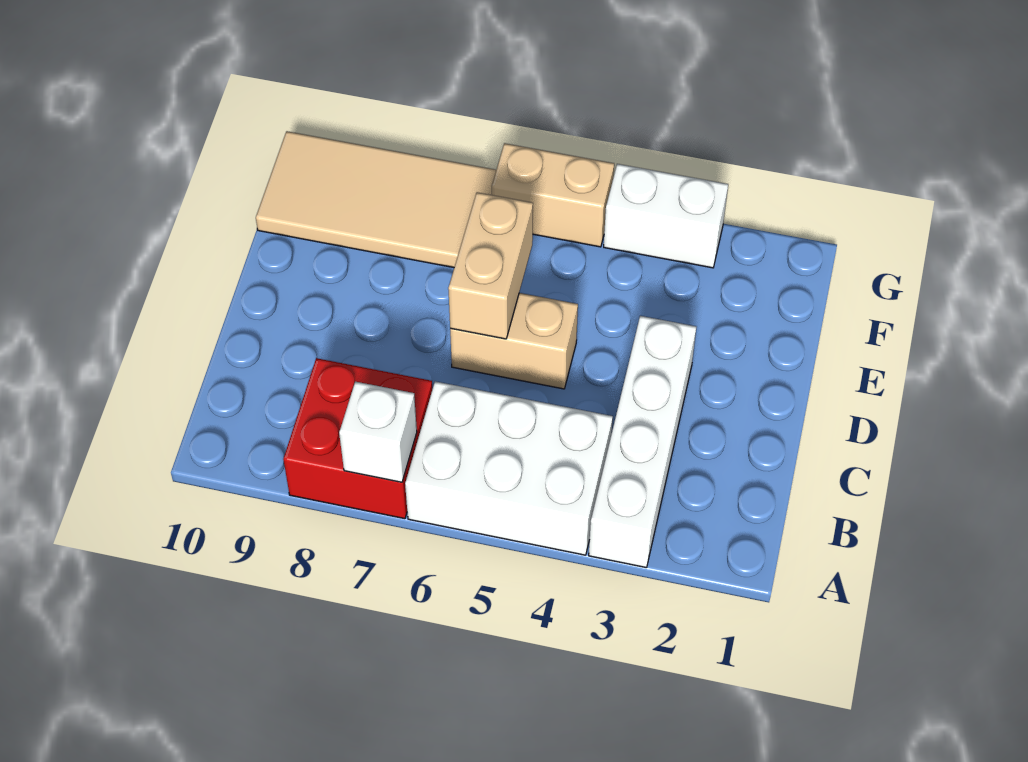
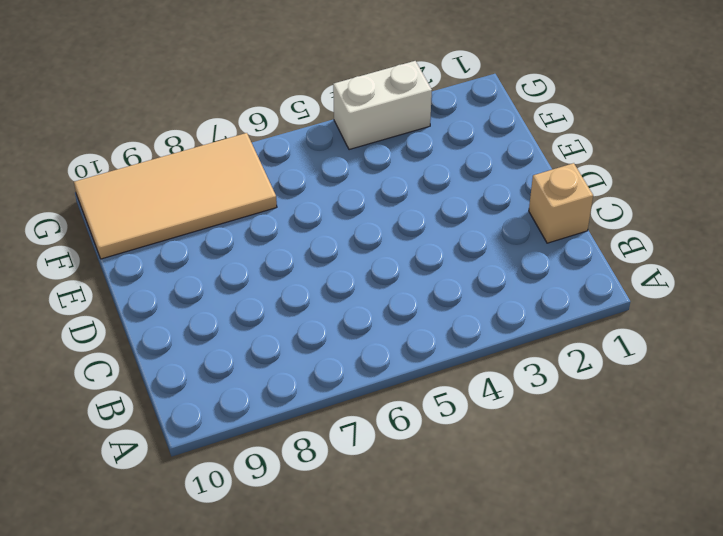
tan 1x1 brick [529,163,593,243] -> none
none -> white 1x4 brick [589,316,696,568]
none -> white 2x3 brick [405,381,613,555]

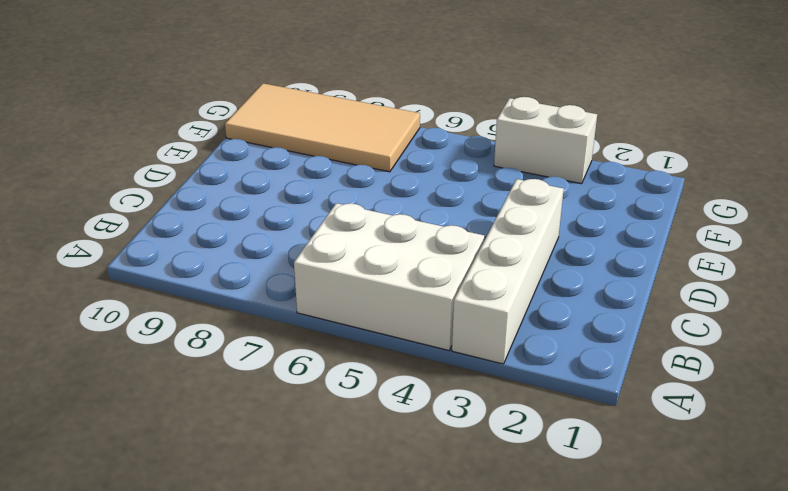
none -> red 2x2 brick [283,358,432,519]
none -> tan 1x2 brick [450,293,578,389]

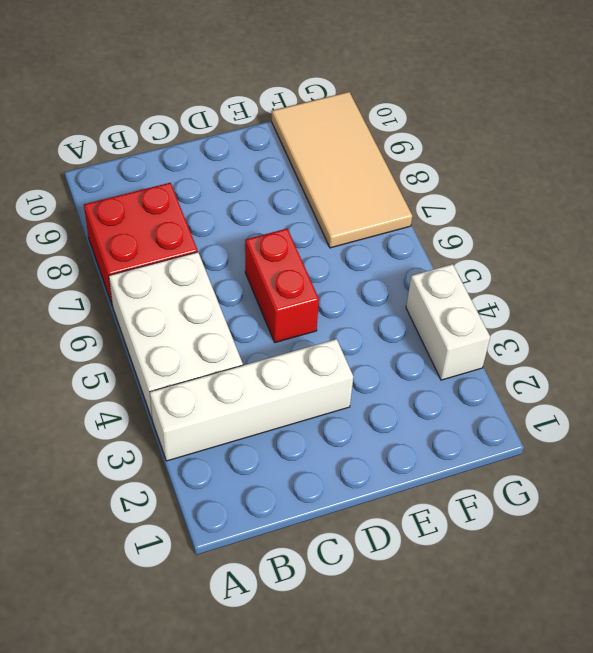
red 1x2 brick [245,229,319,343] -> tan 1x2 brick [450,293,578,389]
none -> tan 1x2 brick [492,143,614,247]
none -> white 1x1 brick [339,382,417,482]

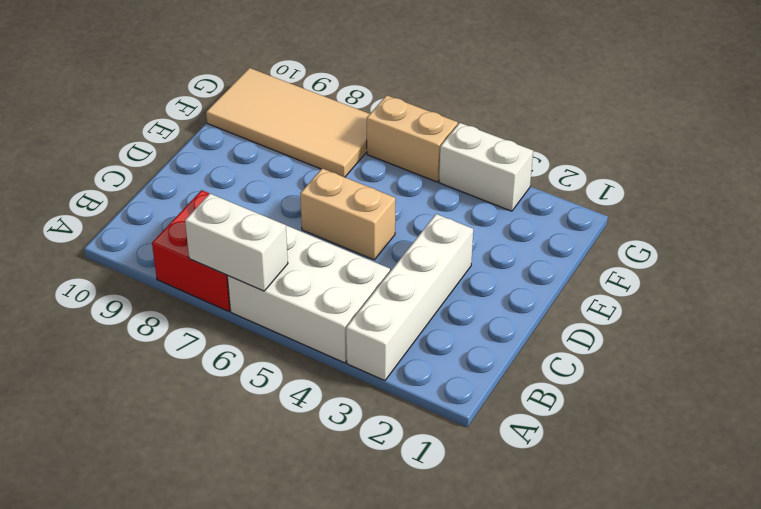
white 1x2 brick [185,194,288,291] -> white 1x1 brick [339,382,417,482]
none -> tan 1x2 brick [448,192,533,339]

